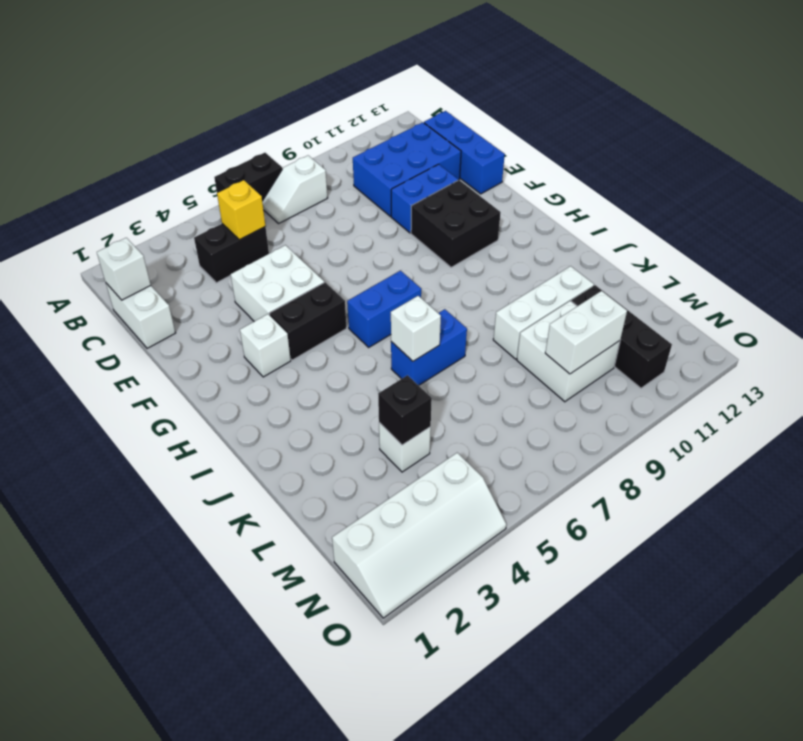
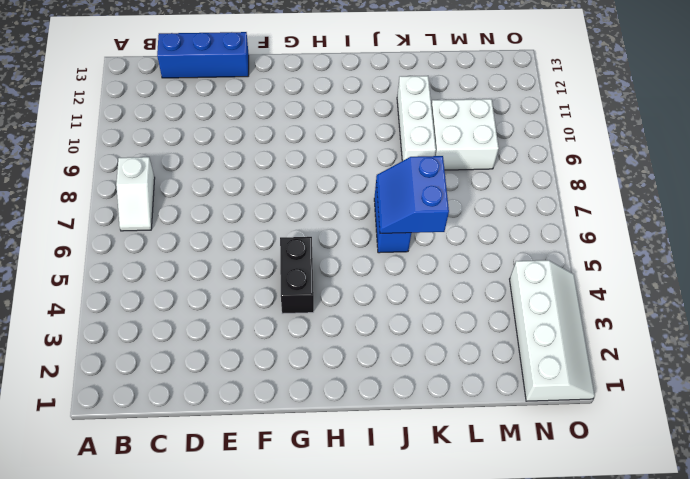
blue 2x2 slope [376,156,449,233] -> white 1x1 brick [391,296,441,361]
none -> black 1x2 brick [214,153,282,201]
none -> white 1x2 brick [106,283,175,348]
none -> black 1x2 brick [194,224,269,283]

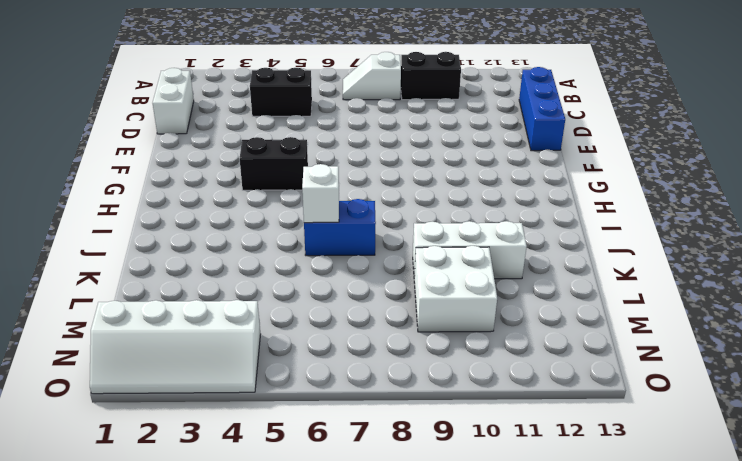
black 1x2 brick [401,52,461,100] -> black 1x2 brick moved to [214,153,282,201]
none -> blue 2x3 brick [353,122,461,217]
none -> white 2x2 brick [231,245,324,321]
none -> blue 1x2 brick [391,164,458,233]

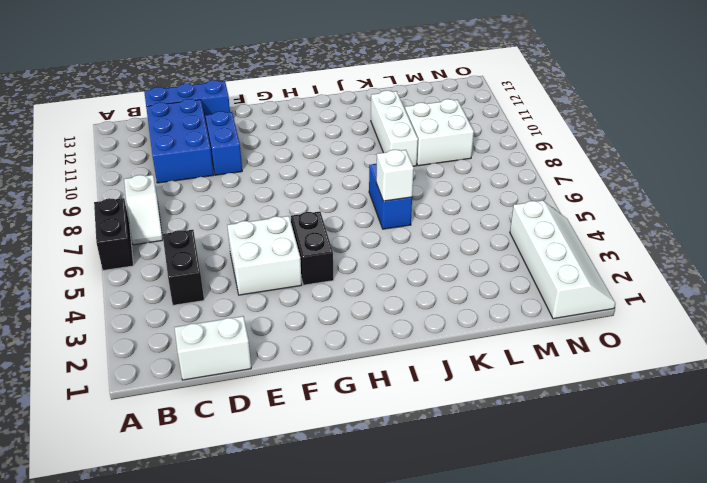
none -> black 2x2 brick [411,180,501,267]
none -> white 1x1 brick [240,314,291,377]
none -> blue 1x2 brick [347,271,421,347]

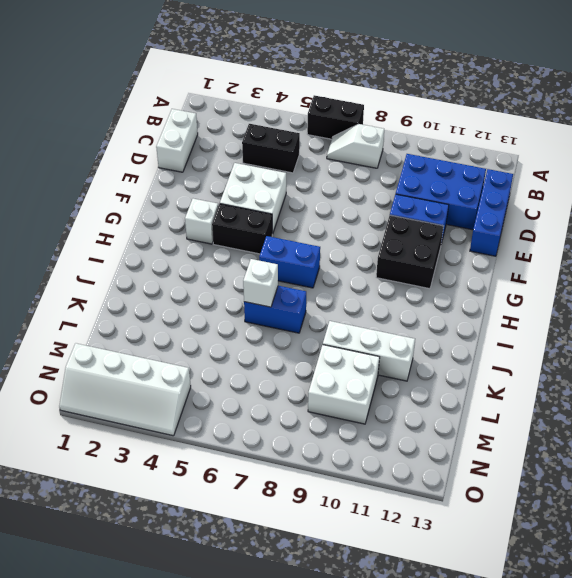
none -> white 1x1 brick [379,423,431,472]
none -> black 1x3 brick [571,285,672,388]
none -> white 1x1 brick [97,238,151,300]

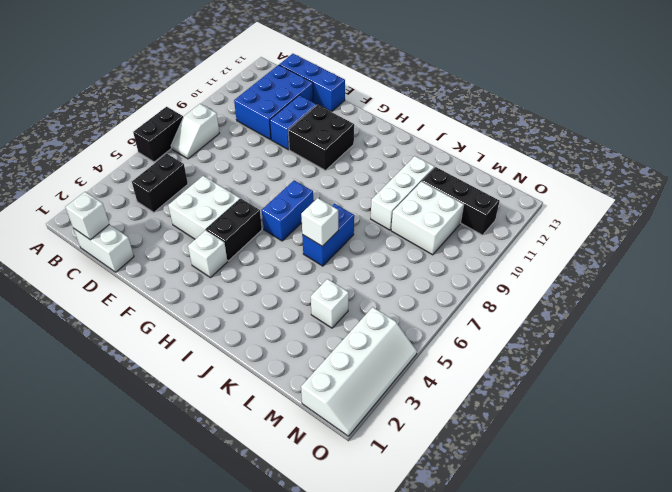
none -> yellow 1x1 brick [217,180,265,240]
none -> black 1x1 brick [378,375,432,445]
none -> white 1x2 brick [545,291,627,374]

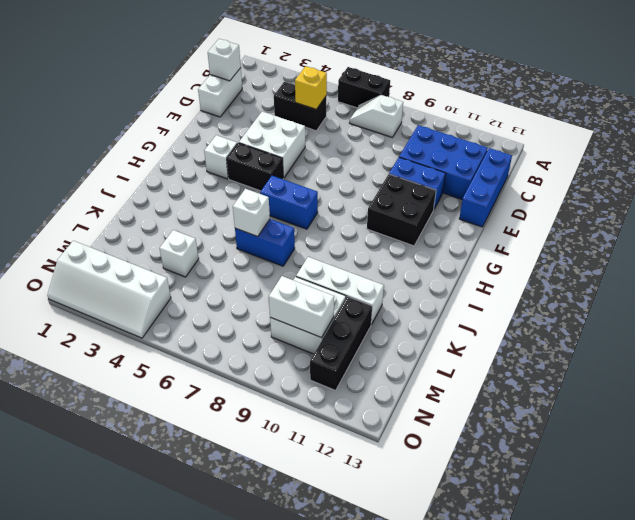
none -> black 1x1 brick [378,375,432,445]

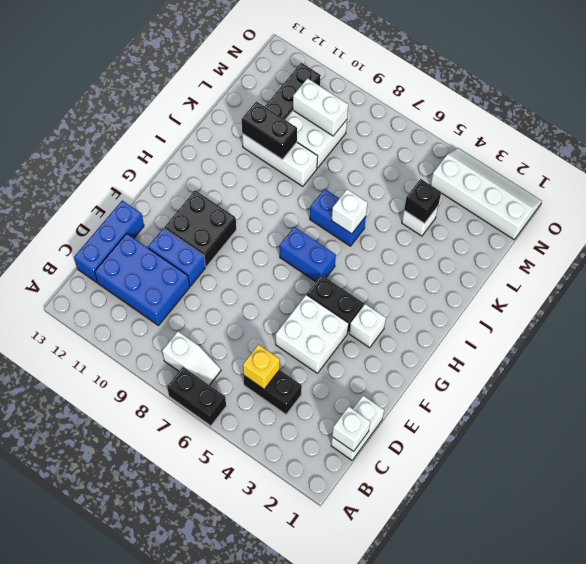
black 1x2 brick [242,101,297,160] -> none

